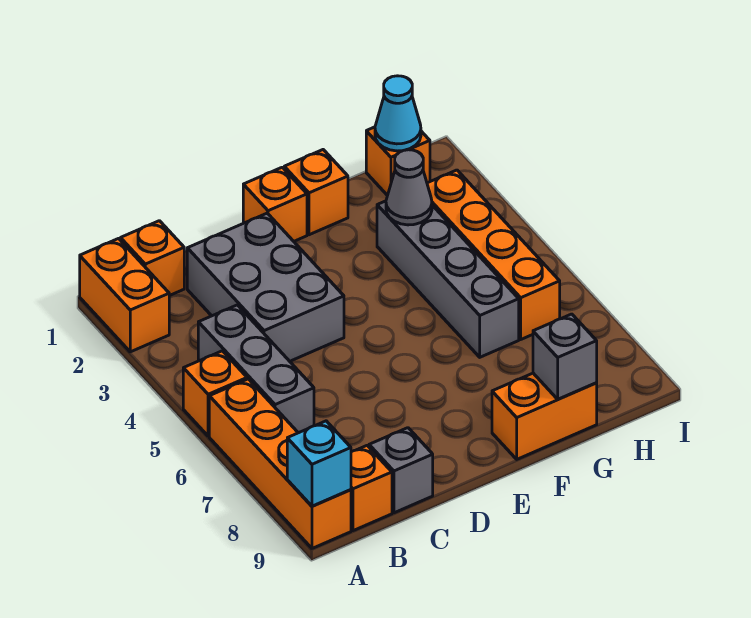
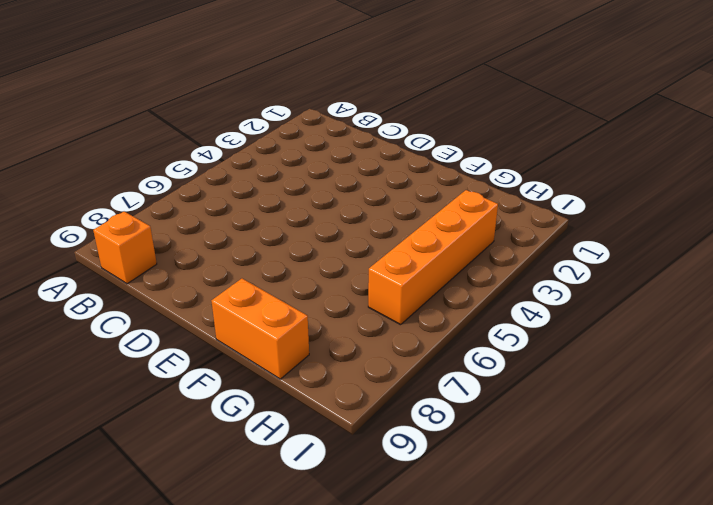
none -> orange 1x2 brick [80,239,169,352]
none -> orange 1x1 brick [183,351,247,436]
none -> orange 1x4 brick [209,379,351,548]

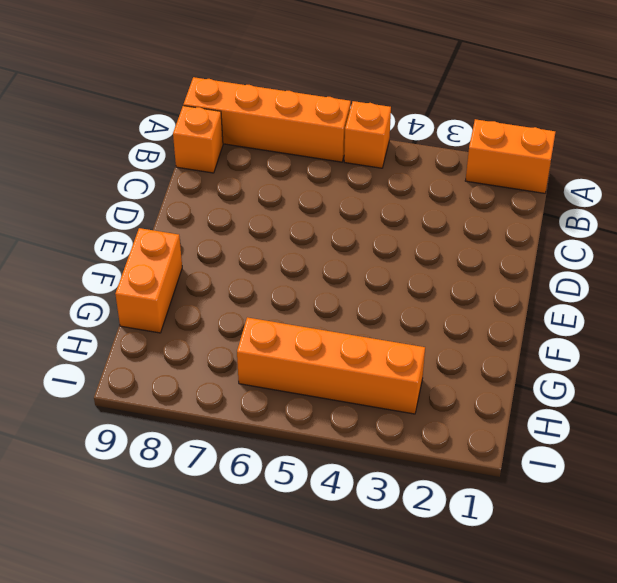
none -> orange 1x1 brick [121,221,184,296]
none -> grey 1x3 brick [198,305,314,433]
none -> grey 2x3 brick [187,213,344,361]

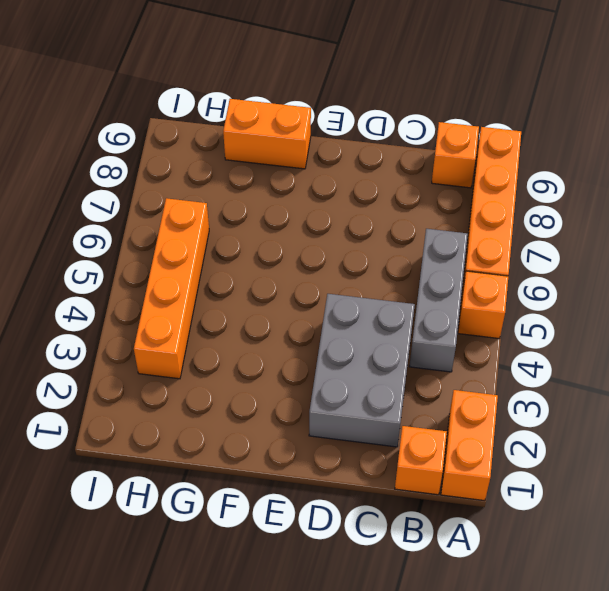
none -> grey 1x1 brick [369,428,433,513]
none -> orange 1x1 brick [243,167,307,241]
none -> orange 1x1 brick [284,150,348,235]

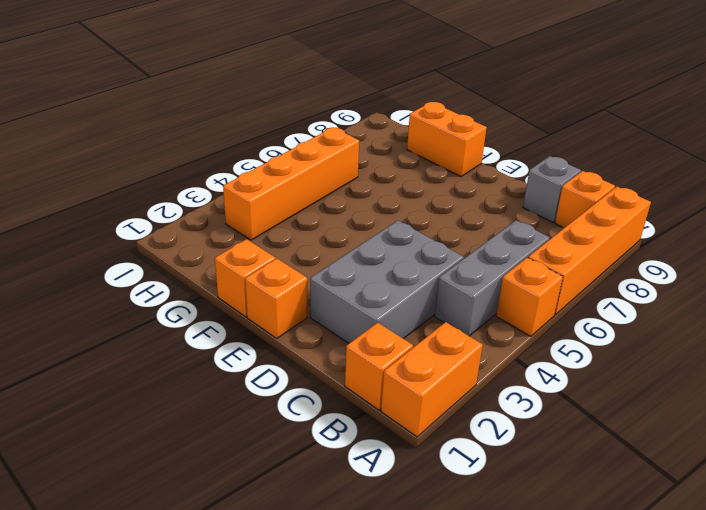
none -> grey 1x4 brick [377,201,519,357]
none -> orange 1x1 brick [366,127,430,195]
none -> cyan 1x1 brick [287,421,351,506]

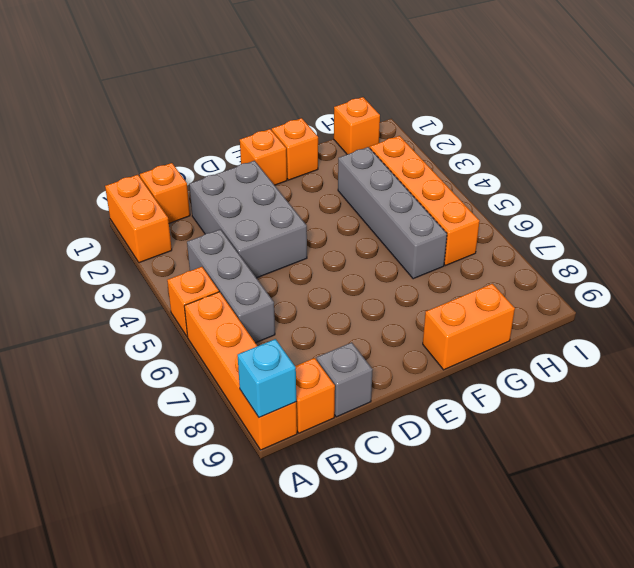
none -> grey 1x1 cone [386,150,432,225]
none -> grey 1x1 brick [533,314,597,399]
none -> cyan 1x1 cone [375,76,421,151]

